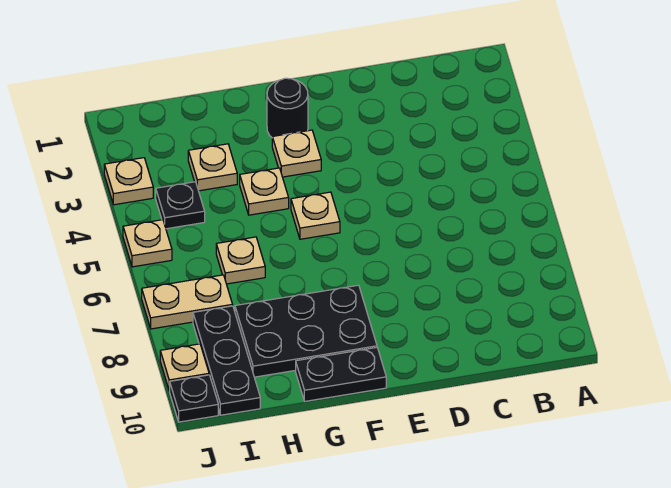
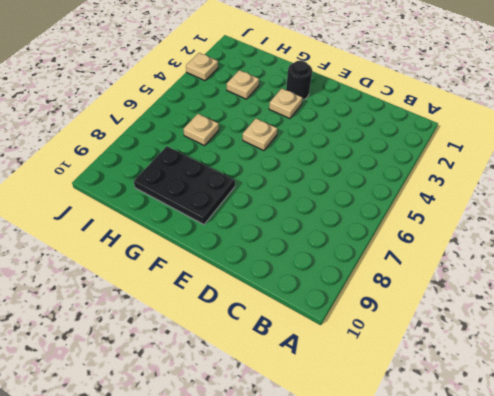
none -> black 1x2 plate [296,348,386,401]
none -> tan 1x1 plate [240,168,289,215]
none -> black 1x1 plate [156,182,205,229]

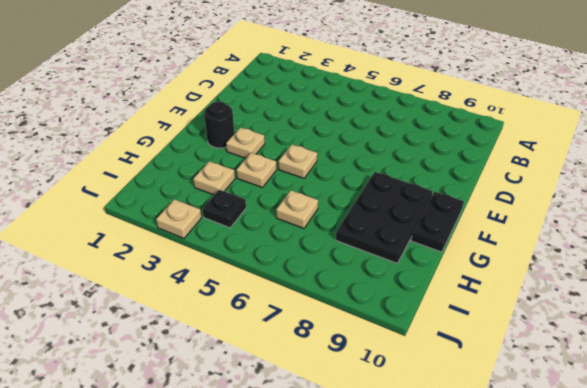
none -> tan 1x2 plate [142,275,233,329]
none -> black 1x3 plate [193,306,260,415]
none -> tan 1x1 plate [123,220,172,267]

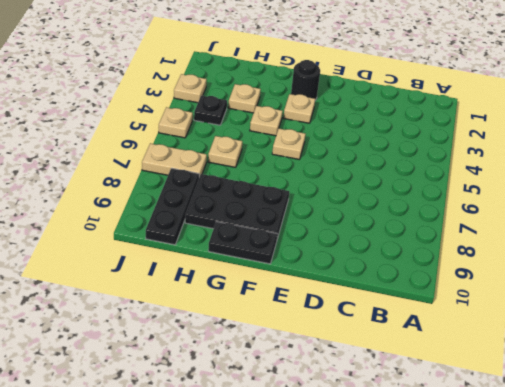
none -> tan 1x1 plate [160,344,209,391]
none -> black 1x1 plate [170,375,218,422]

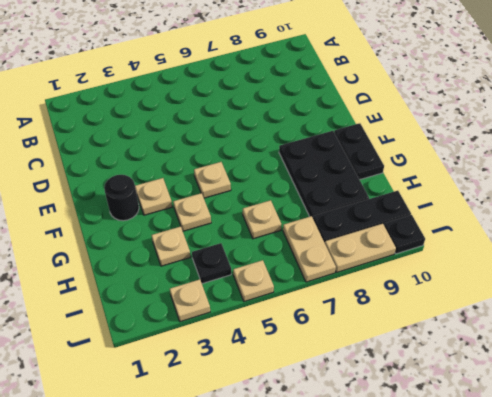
tan 1x2 plate [325,224,396,273] -> tan 1x1 plate [160,344,209,391]

